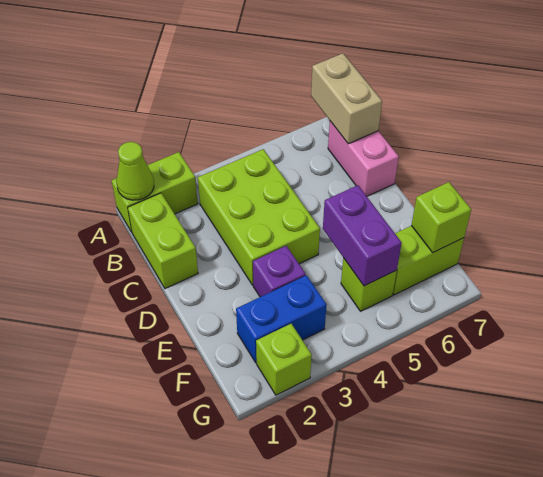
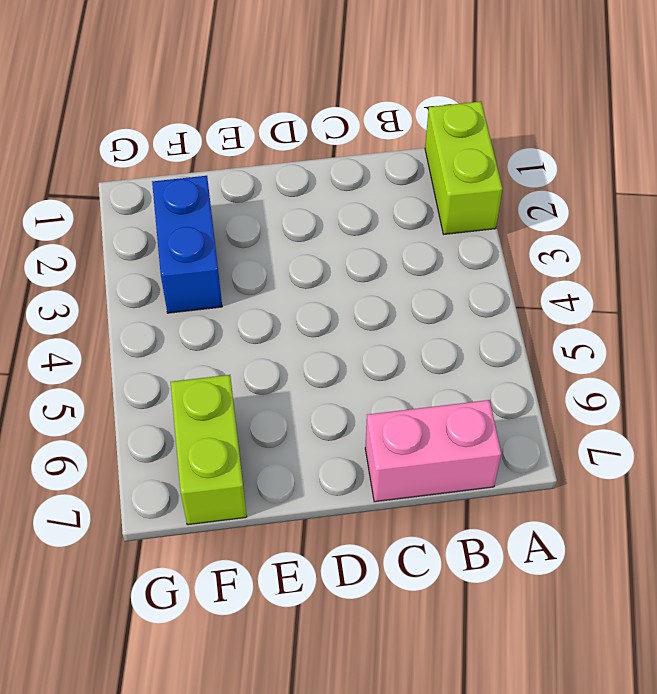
none -> lime 1x2 brick [128,193,198,289]
none -> lime 2x3 brick [198,149,320,285]
none -> purple 1x1 brick [253,246,306,297]

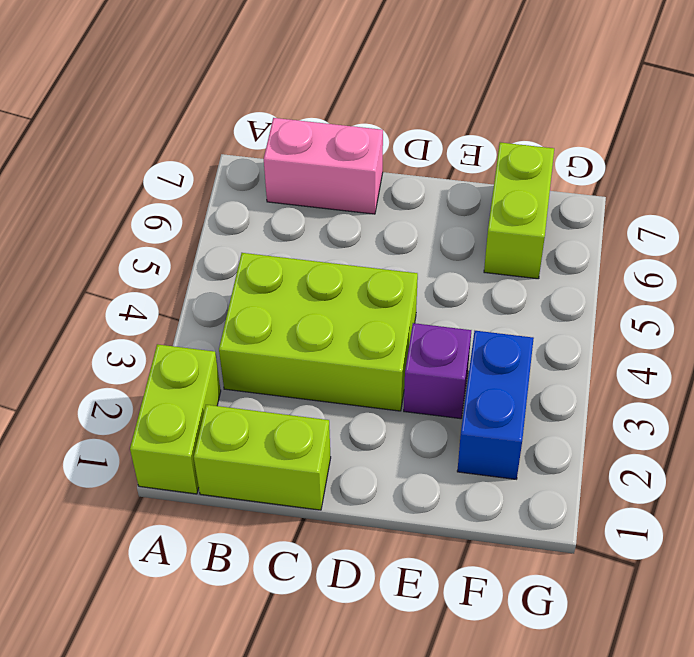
none -> lime 1x1 brick [341,258,397,311]
none -> lime 1x1 brick [256,324,312,395]
none -> lime 1x1 cone [117,142,154,200]

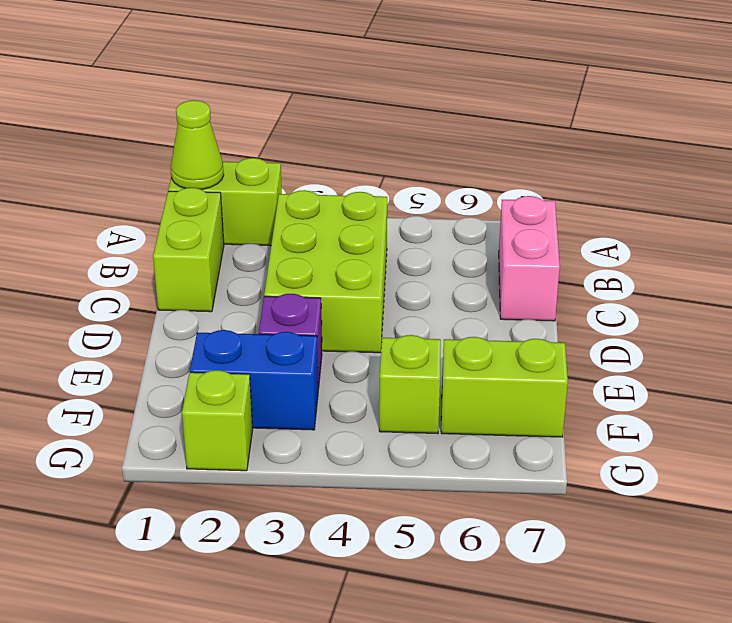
none -> tan 1x2 brick [311,53,382,144]
none -> purple 1x2 brick [323,185,402,286]
none -> lime 1x1 brick [411,182,471,252]

